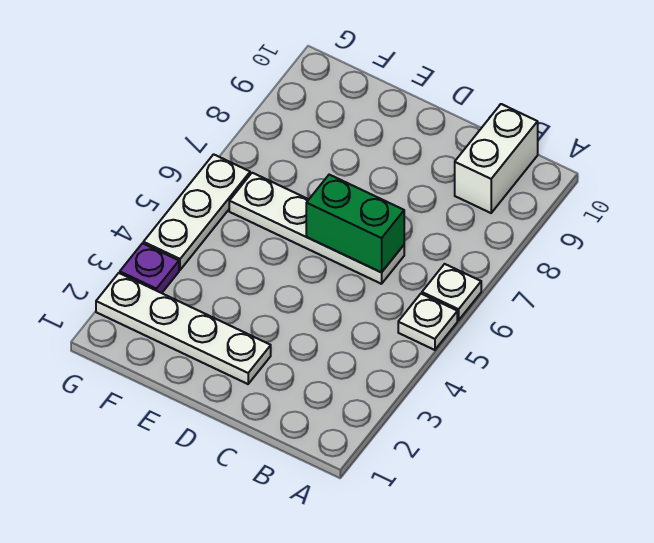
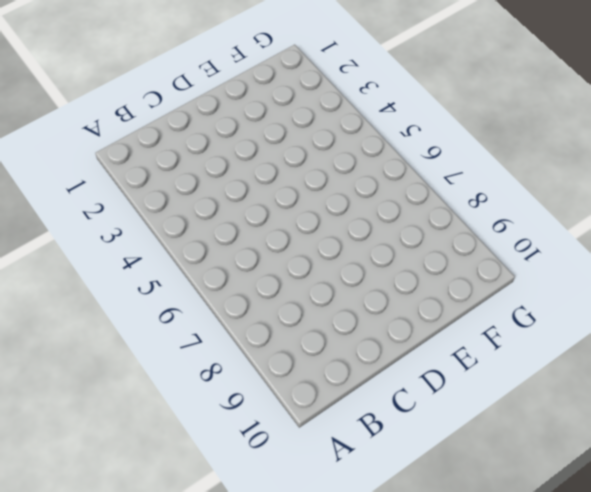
none -> white 1x1 plate [398,294,457,350]
none -> white 1x1 plate [422,264,481,320]

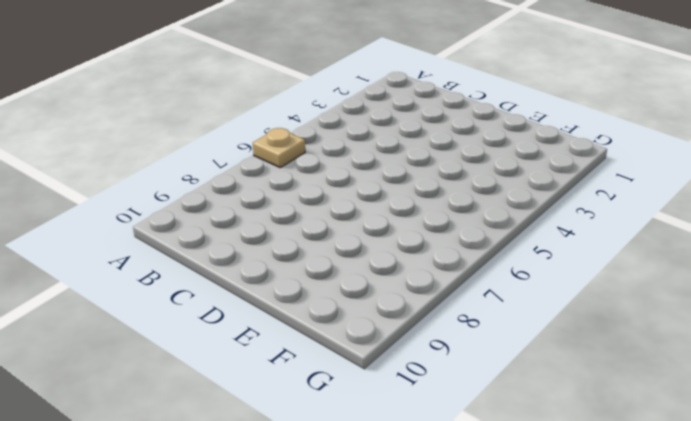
tan 1x1 plate [253,128,305,168] -> white 1x1 plate [422,264,481,320]
none -> white 1x1 plate [398,294,457,350]
none -> white 1x2 brick [455,104,538,213]

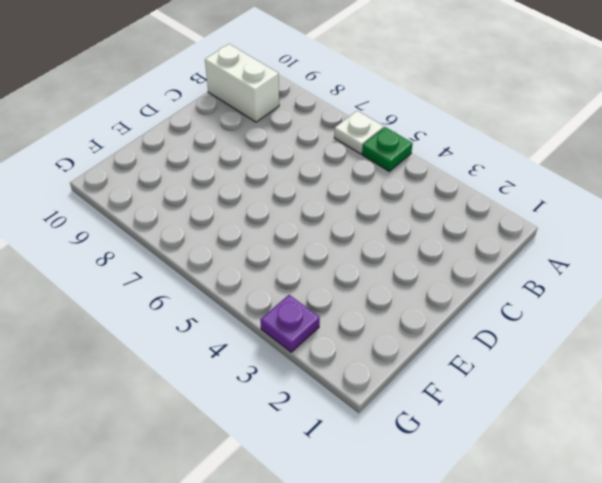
green 1x1 plate [362,127,413,171] -> white 1x1 plate [398,294,457,350]
none -> white 1x4 plate [229,173,404,284]
none -> white 1x4 plate [96,273,271,384]

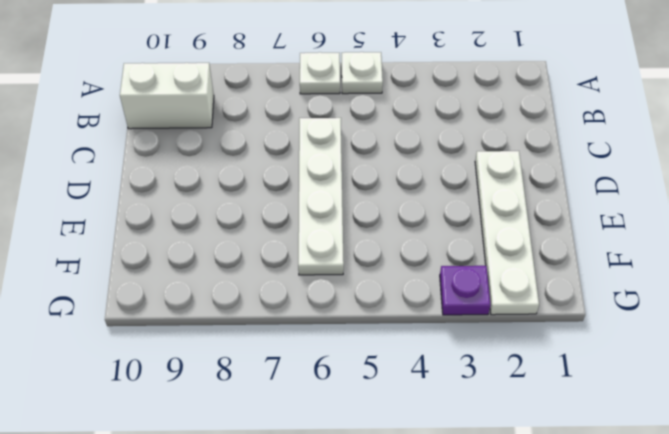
none -> white 1x3 plate [143,154,250,270]
none -> green 1x2 brick [306,175,404,272]

